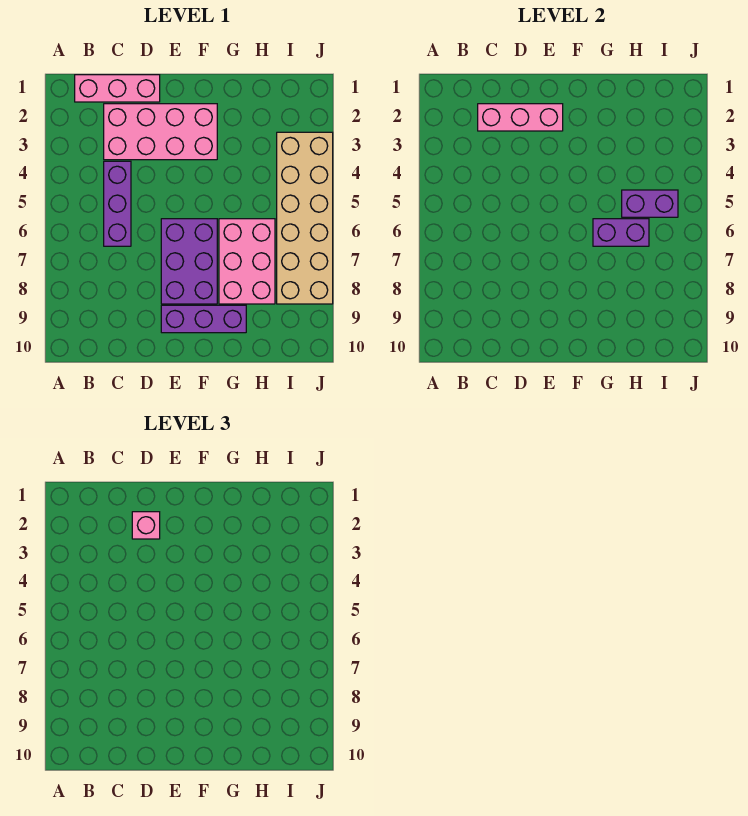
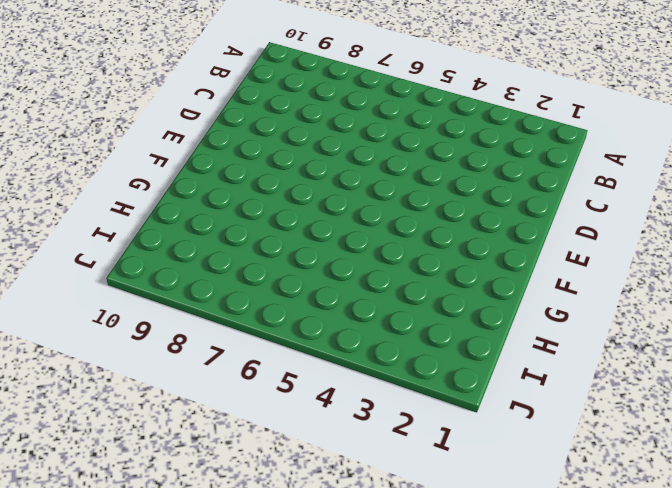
none -> pink 1x3 brick [75,75,160,102]
none -> pink 2x4 brick [104,104,217,160]

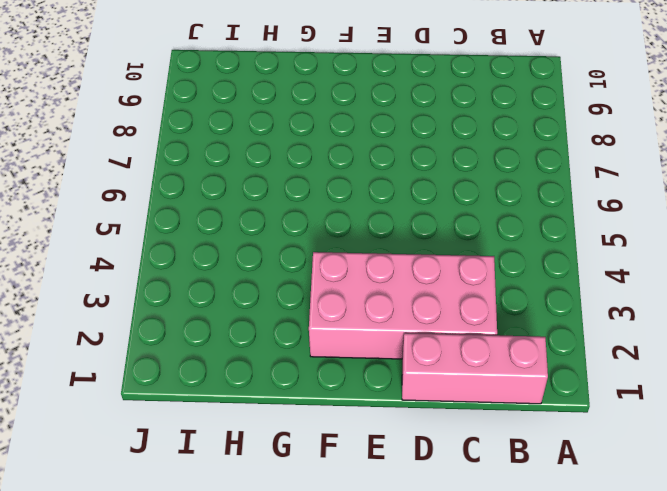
none -> purple 1x3 brick [104,161,131,246]
none -> purple 2x3 brick [161,219,217,304]

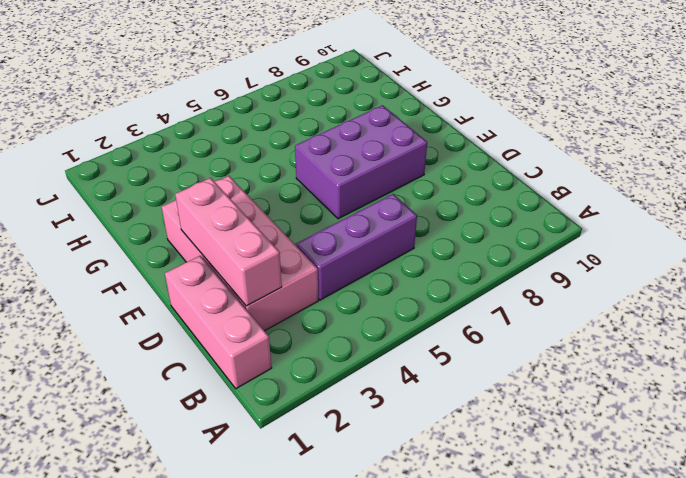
none -> purple 1x3 brick [161,305,246,333]
none -> pink 2x3 brick [219,219,275,304]

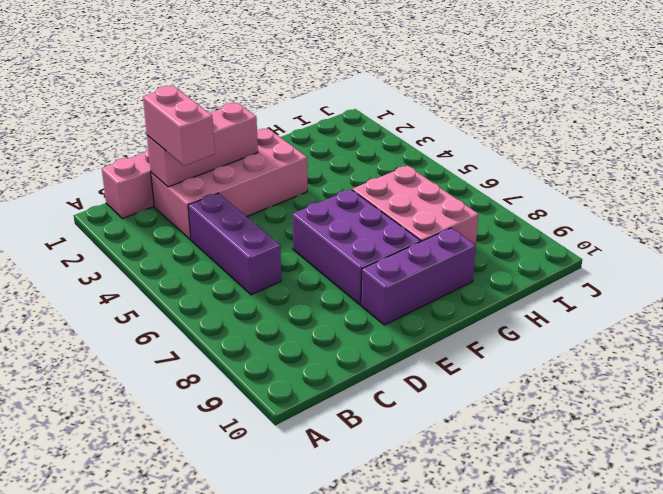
pink 1x2 brick [143,86,215,166] -> none
none -> tan 2x6 brick [277,132,333,304]
none -> purple 1x2 brick [593,219,649,246]

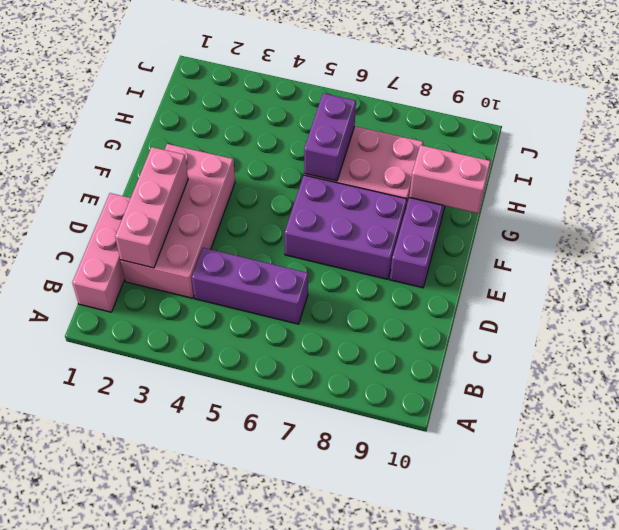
pink 1x2 brick [409,145,491,213] -> none
none -> tan 2x6 brick [277,132,333,304]
none -> purple 1x2 brick [622,190,678,217]

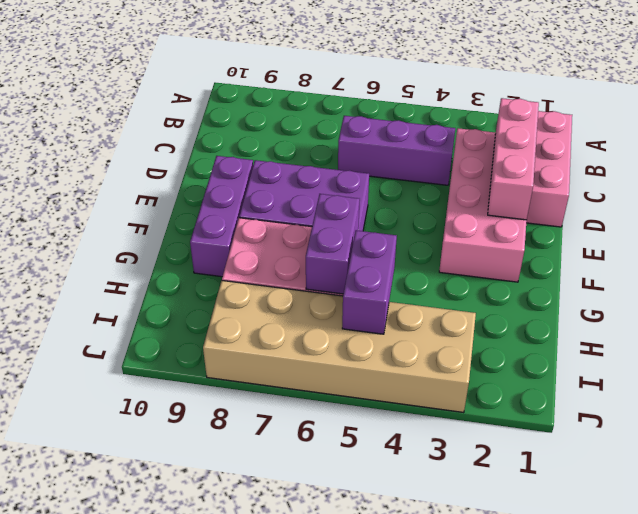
none -> pink 1x1 brick [132,512,160,539]

